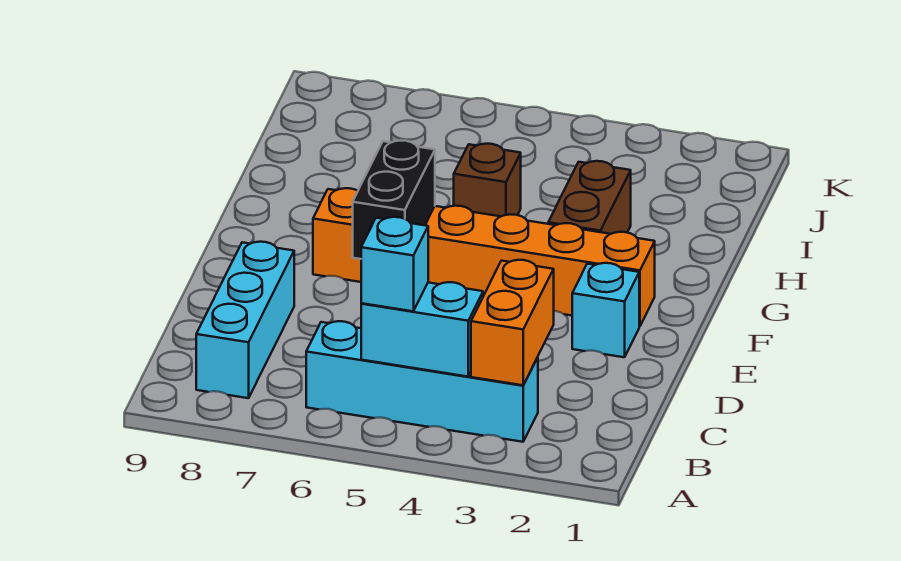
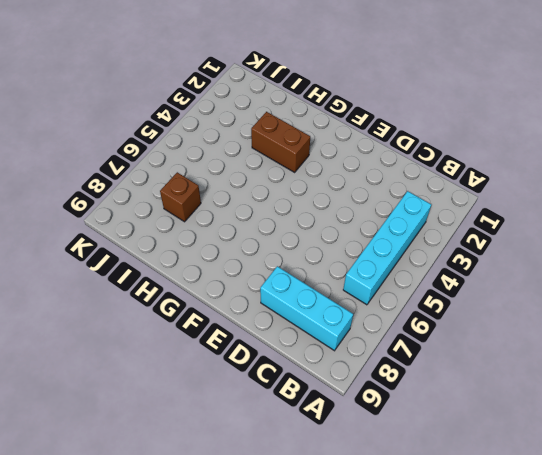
brown 1x1 brick [160,172,201,222] -> brown 1x1 brick moved to [454,144,521,216]
none -> cyan 1x1 brick [572,263,639,357]
none -> orange 1x6 brick [313,188,655,326]

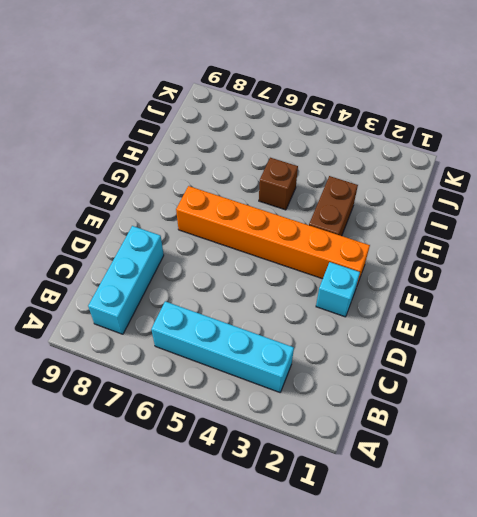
none -> orange 1x2 brick [471,260,554,385]
none -> cyan 1x2 brick [361,282,483,377]

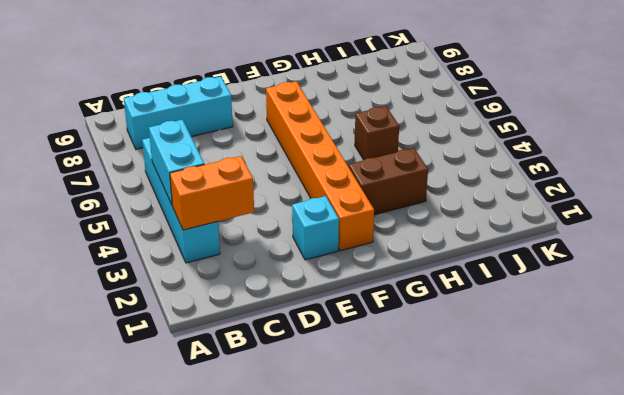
none -> black 1x2 brick [353,141,435,259]
none -> cyan 1x1 brick [361,217,428,311]

